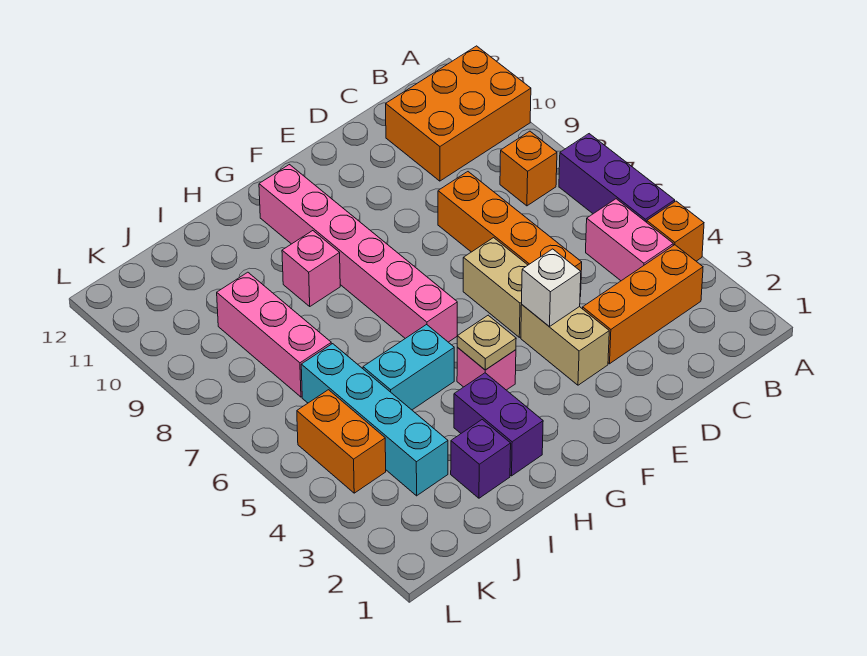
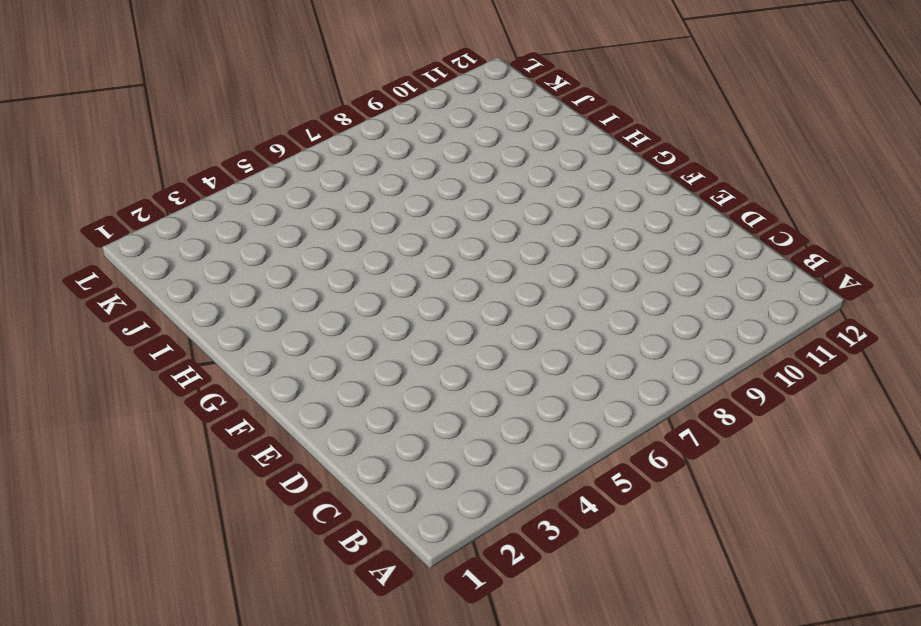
none -> orange 1x1 brick [647,201,704,261]
none -> purple 1x3 brick [559,134,675,222]
none -> orange 2x3 brick [386,46,531,181]

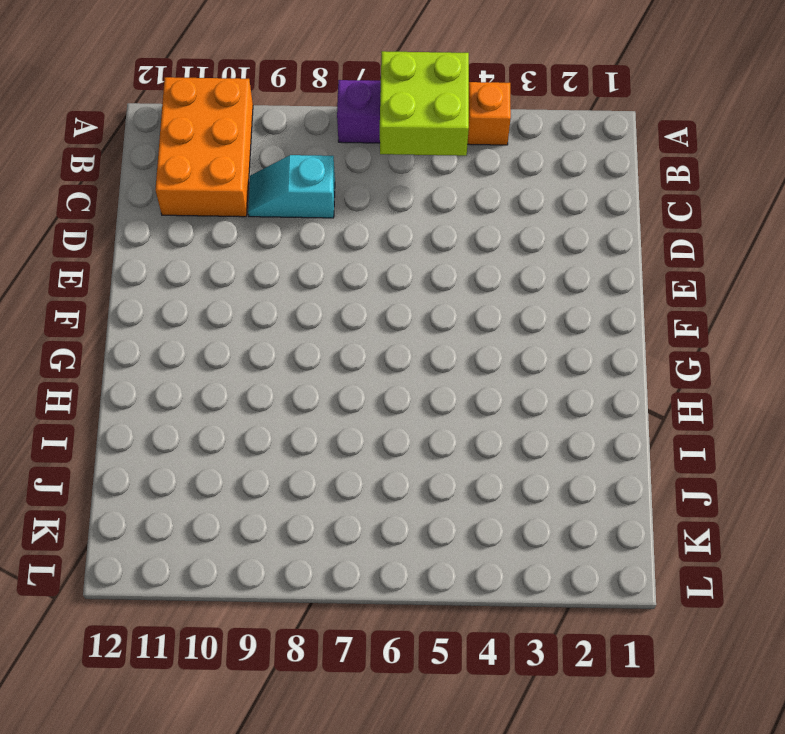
lime 2x2 brick [380,51,469,156] -> none
cyan 1x2 slope [248,155,335,218] -> none
none -> orange 1x3 brick [583,245,703,364]
none -> pink 1x2 brick [586,199,673,281]
none -> orange 1x1 brick [500,131,557,206]

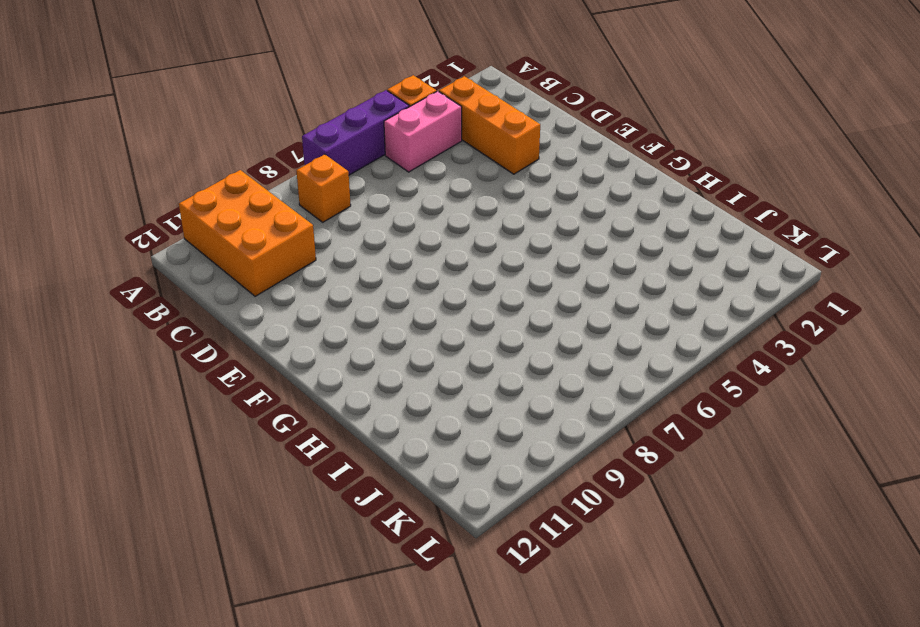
none -> orange 1x4 brick [438,172,582,296]
none -> tan 1x2 brick [521,305,609,385]
none -> tan 1x2 brick [463,238,528,337]

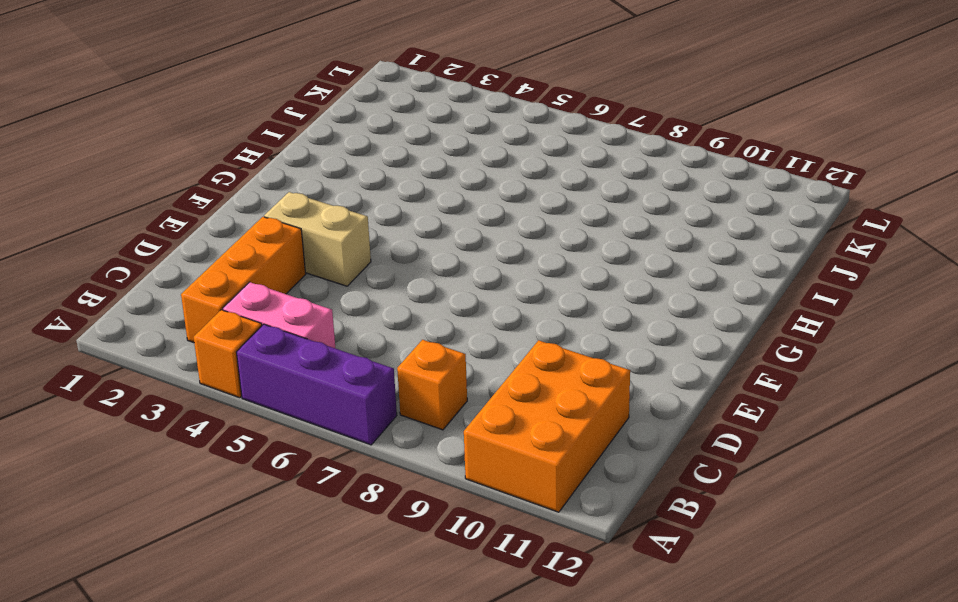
none -> orange 1x4 brick [438,172,582,296]
none -> tan 1x2 brick [463,238,528,337]
none -> pink 1x1 brick [457,348,516,390]

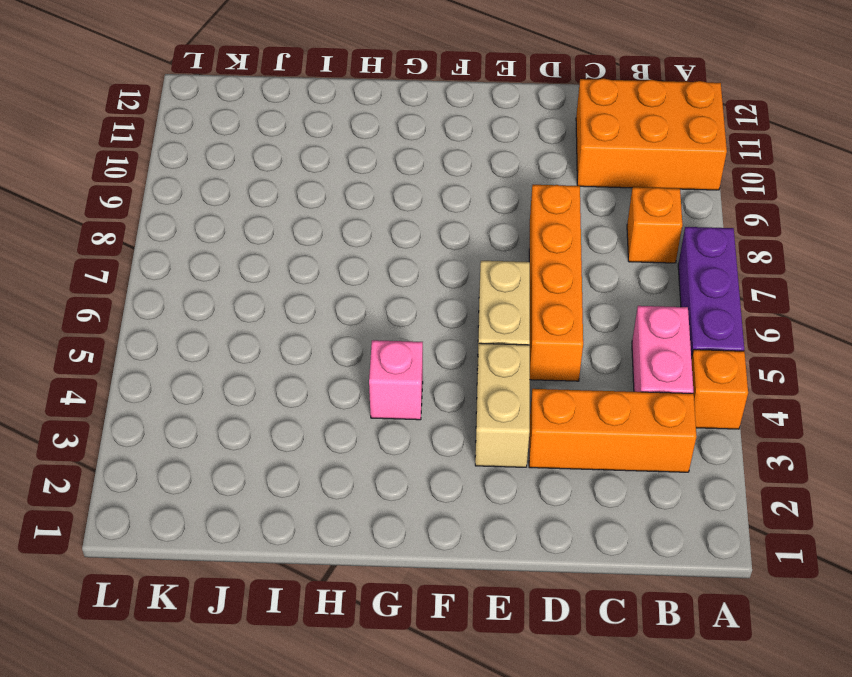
none -> pink 1x6 brick [259,165,457,342]
none -> purple 1x2 brick [454,373,543,476]
none -> cyan 1x2 brick [363,325,454,410]

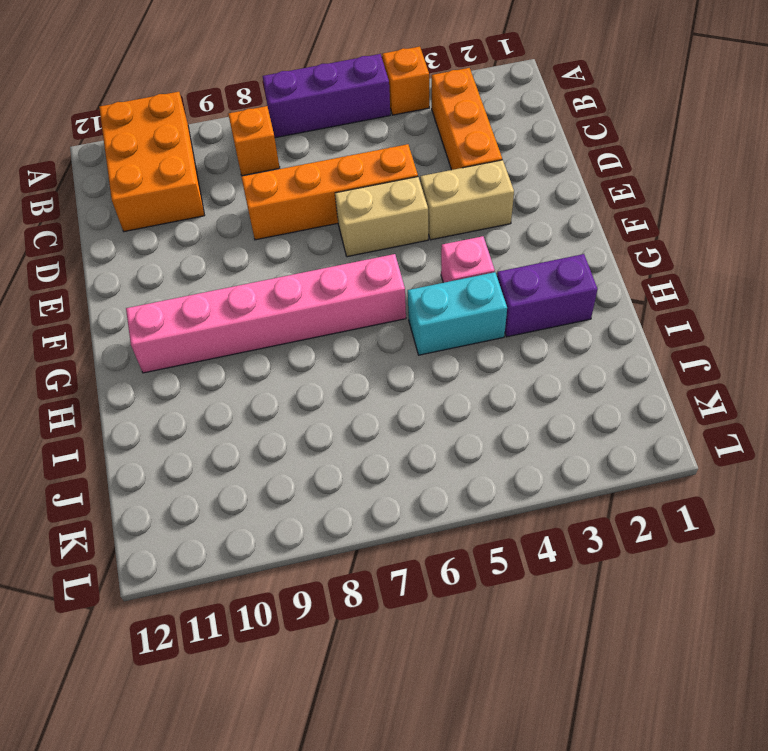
cyan 1x2 brick [408,272,507,355] -> cyan 1x2 brick turned to [363,325,454,410]
none -> pink 1x2 brick [586,199,673,281]
none -> pink 1x1 brick [282,231,340,306]
none -> purple 1x1 brick [451,420,511,498]

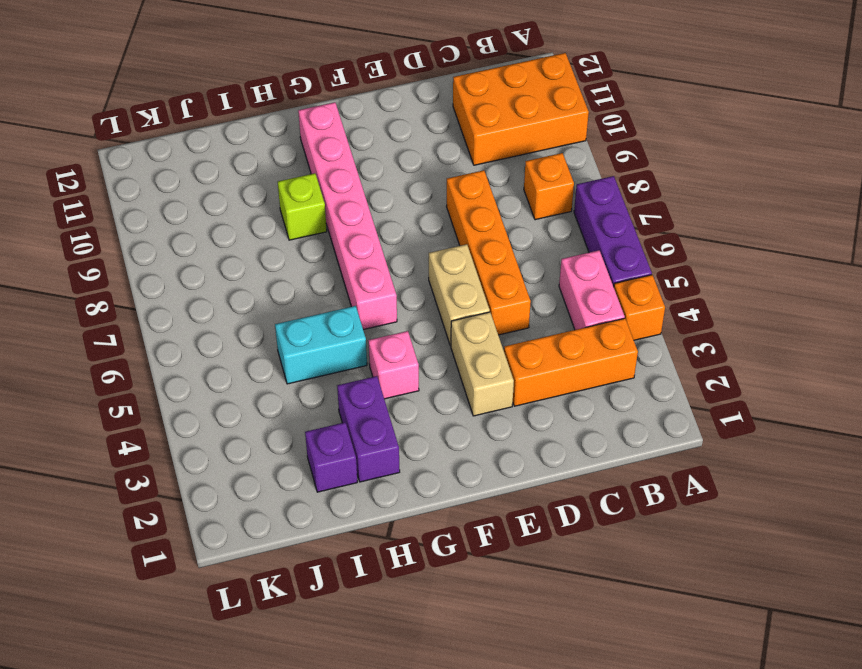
lime 1x1 brick [278,173,327,240] -> pink 1x1 brick [282,231,340,306]
none -> cyan 1x4 brick [301,344,448,496]
none -> pink 1x3 brick [217,272,331,397]
none -> orange 1x2 brick [297,390,386,493]

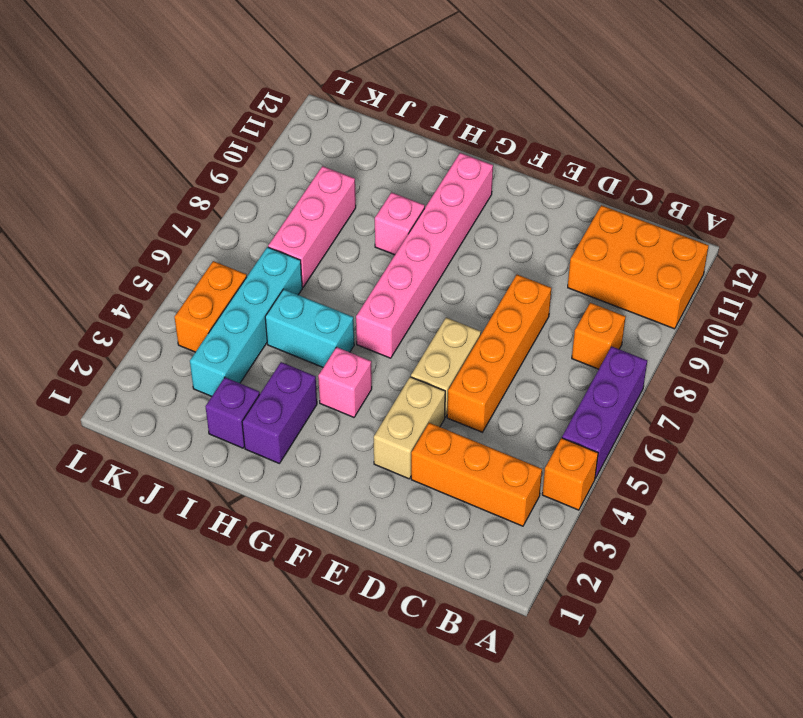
none -> pink 1x2 brick [586,199,673,281]
none -> white 1x1 brick [522,249,581,326]
none -> tan 1x1 plate [457,315,516,370]

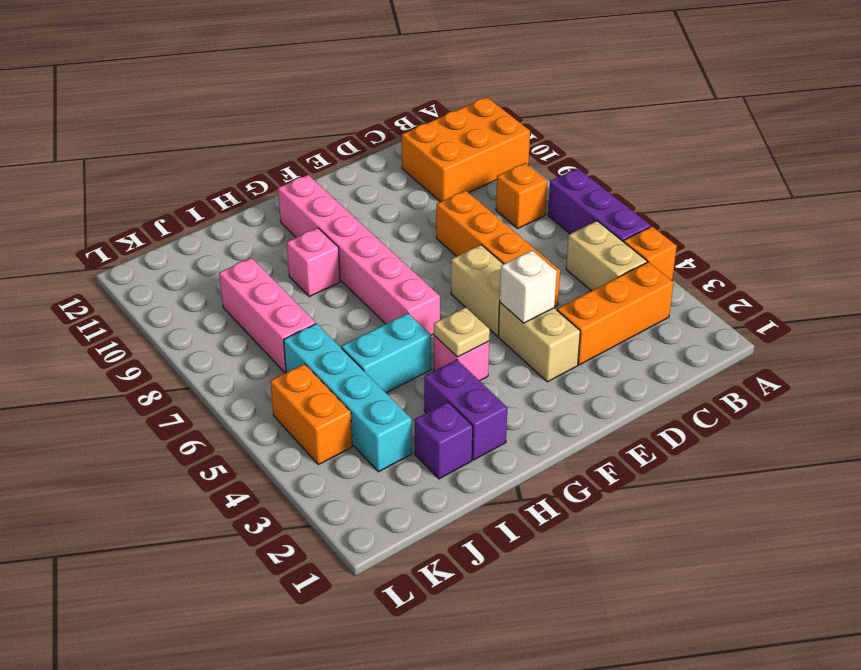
tan 1x2 brick [566,221,647,291] -> pink 1x2 brick [586,199,673,281]

